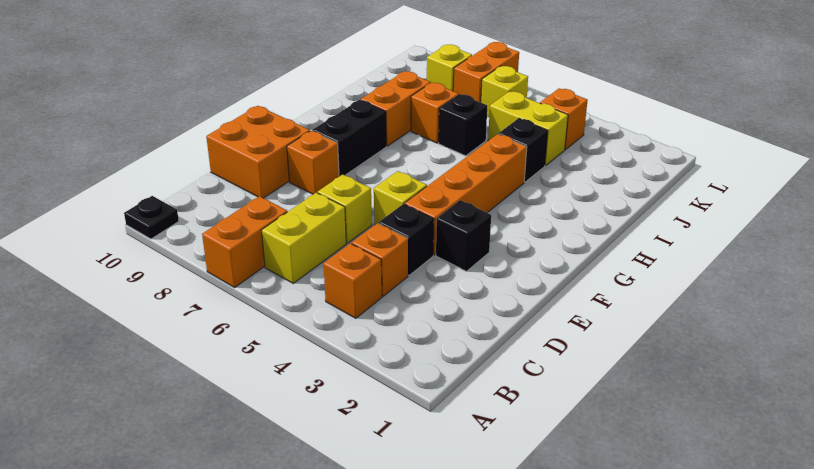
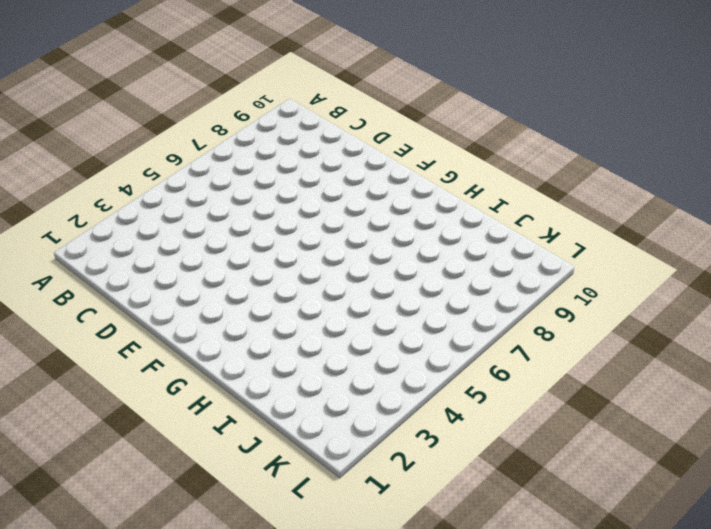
none -> orange 1x2 brick [202,196,287,287]
none -> black 1x1 plate [124,196,179,239]
none -> orange 1x1 brick [323,243,382,318]

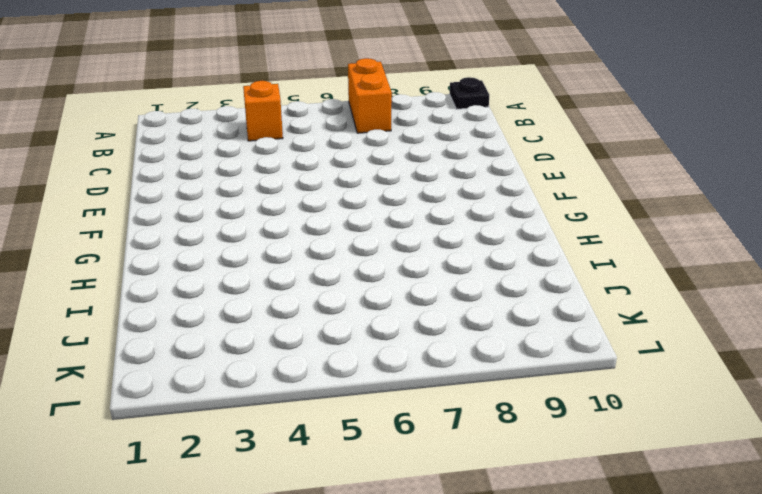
none -> yellow 1x2 brick [261,193,346,283]
none -> orange 1x1 brick [352,223,408,296]
none -> black 1x1 brick [379,204,434,275]

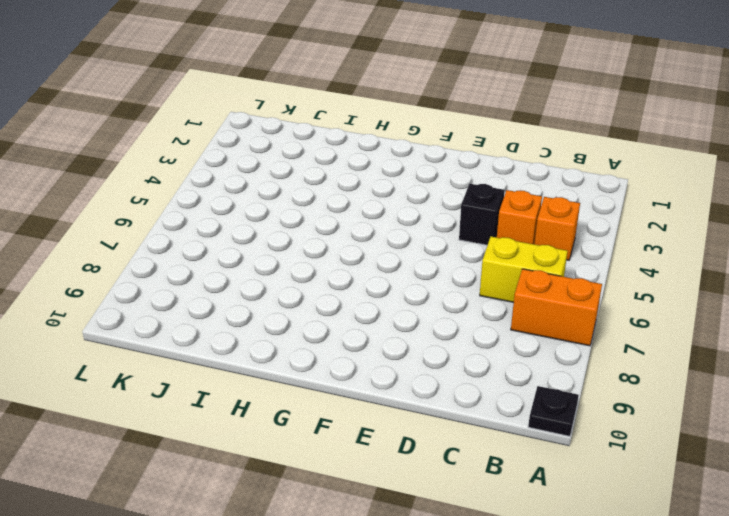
none -> yellow 1x1 brick [318,175,372,243]
none -> orange 2x2 brick [206,106,310,198]
none -> black 1x1 brick [436,200,491,271]

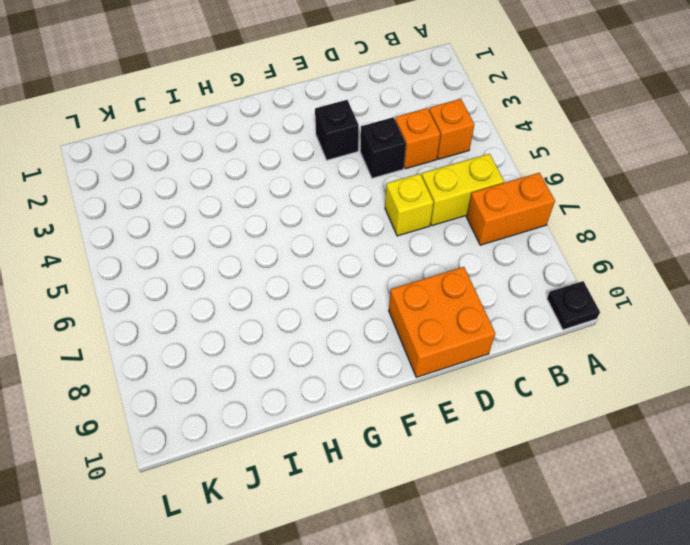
none -> orange 1x4 brick [405,134,527,255]
none -> yellow 1x1 brick [374,171,427,225]
none -> orange 1x1 brick [287,131,339,194]

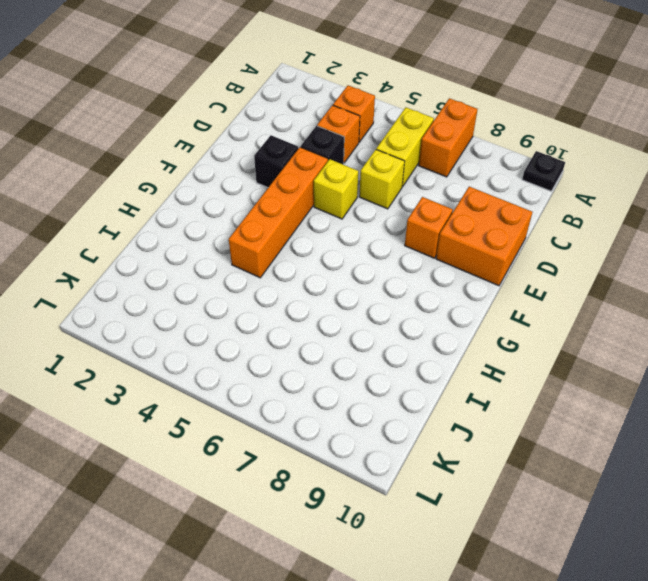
none -> black 1x2 brick [312,100,386,177]
none -> orange 1x2 brick [361,71,431,146]
none -> black 1x1 brick [498,118,548,182]

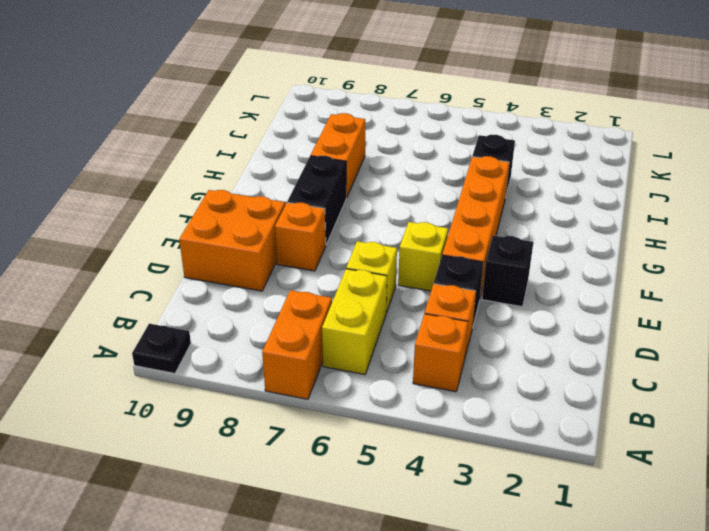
none -> black 1x1 brick [439,94,487,156]
none -> orange 1x1 brick [411,83,459,143]
none -> yellow 1x2 brick [488,91,568,166]

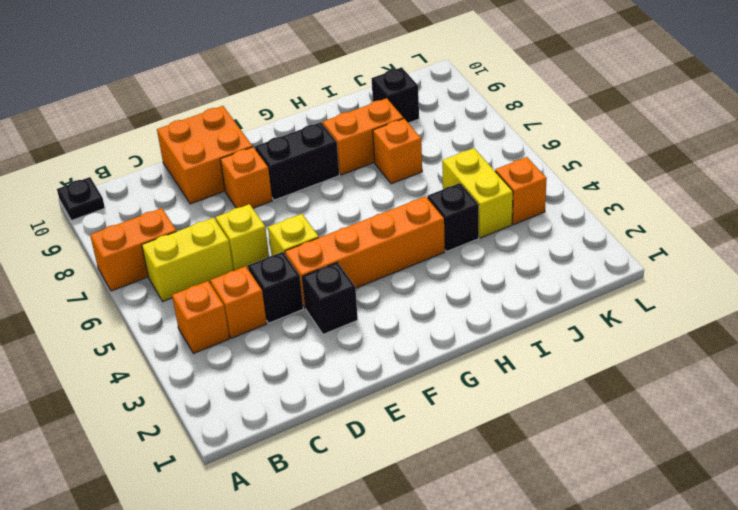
black 1x1 brick [371,67,419,123] -> black 1x1 brick moved to [439,94,487,156]
none -> yellow 1x1 brick [481,66,528,117]
none -> orange 1x2 brick [453,42,519,102]
none -> yellow 1x1 brick [427,44,472,91]

